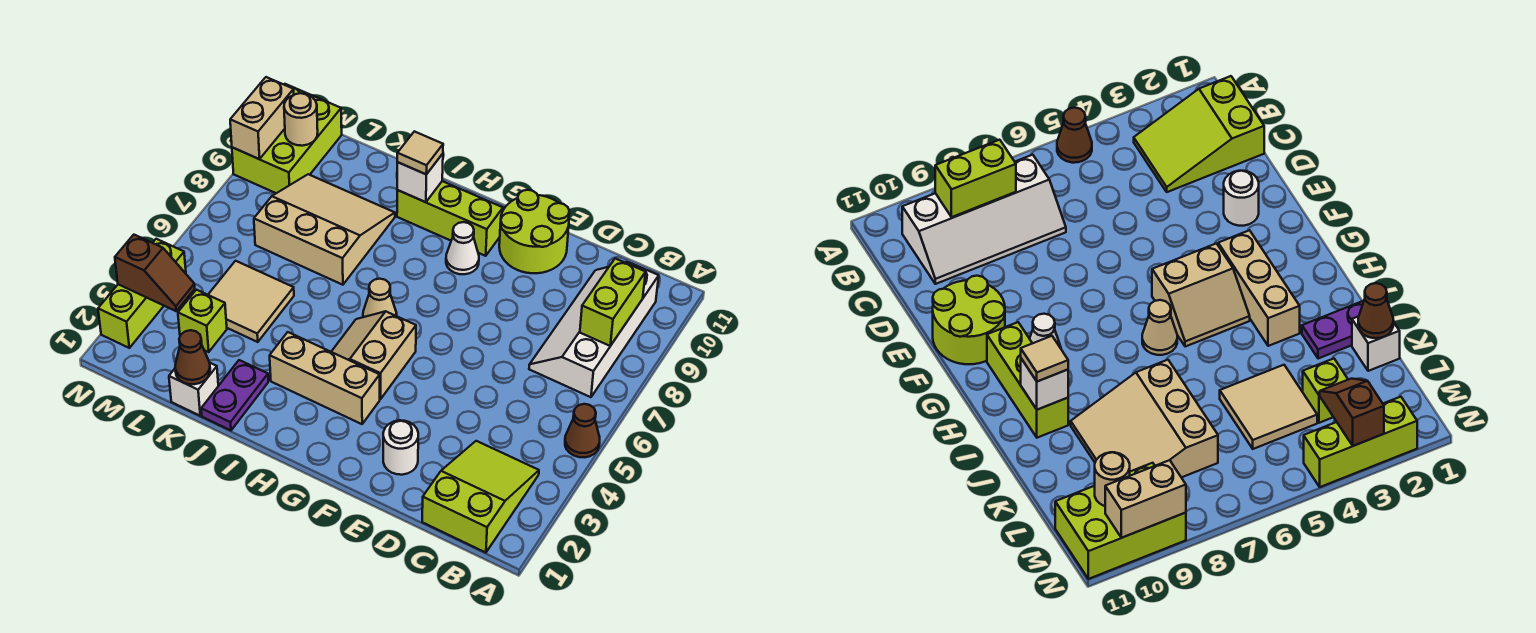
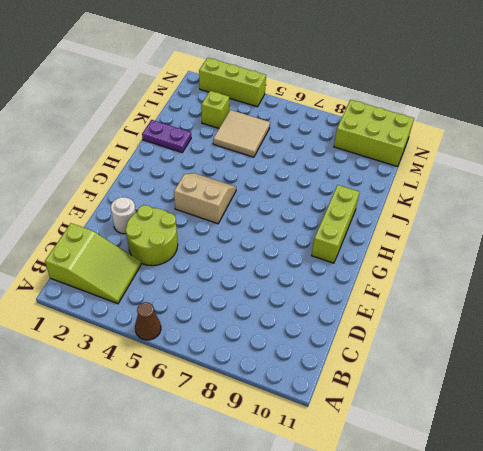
lime 2x2 round brick [126,205,178,266] -> lime 2x2 round brick moved to [499,190,569,273]
none -> white 2x4 slope [529,262,659,397]
none -> tan 1x3 brick [270,332,380,424]
none -> white 1x1 cone [446,222,479,274]

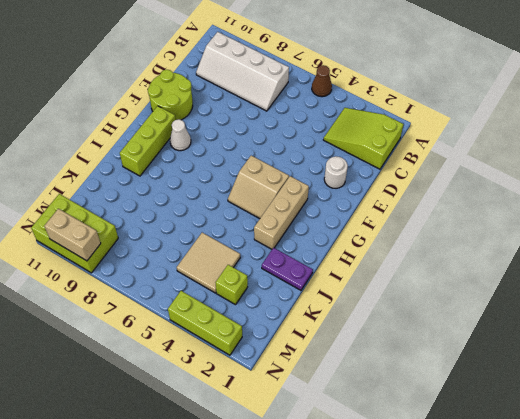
none -> tan 1x1 cone [363,279,397,317]
none -> tan 3x3 slope [254,174,395,285]
none -> white 1x1 brick [169,363,218,416]

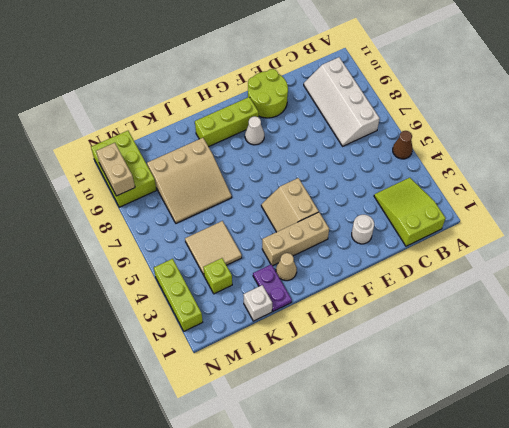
tan 1x1 cone [276,253,297,281] -> tan 1x1 cone moved to [363,279,397,317]
tan 3x3 slope [147,138,232,223] -> tan 3x3 slope turned to [254,174,395,285]
none -> lime 1x2 brick [580,258,646,346]
none -> white 1x1 brick [397,154,443,202]
none -> brown 1x1 cone [175,330,210,384]

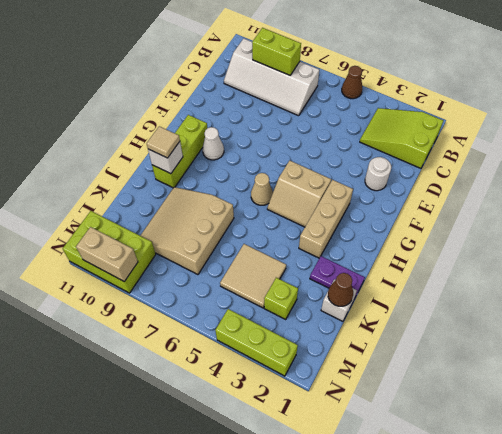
none -> lime 2x2 round brick [499,190,569,273]
none -> brown 1x2 slope [115,235,195,311]
none -> tan 1x1 round brick [284,93,318,146]

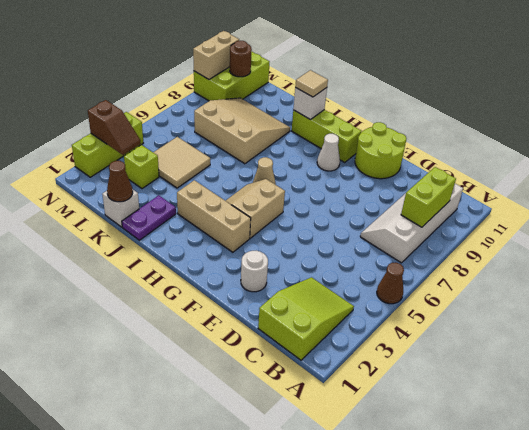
brown 1x1 round brick [230,41,252,77] -> tan 1x1 round brick [284,93,318,146]

